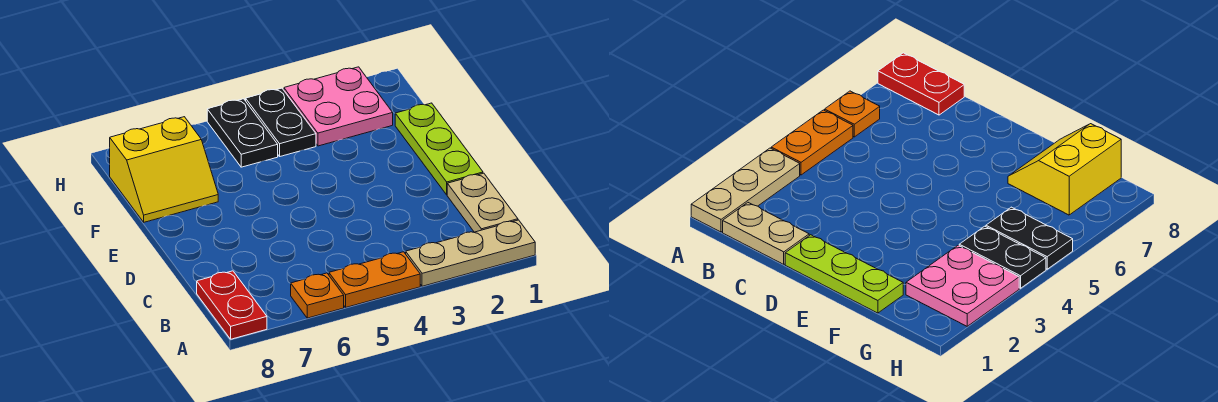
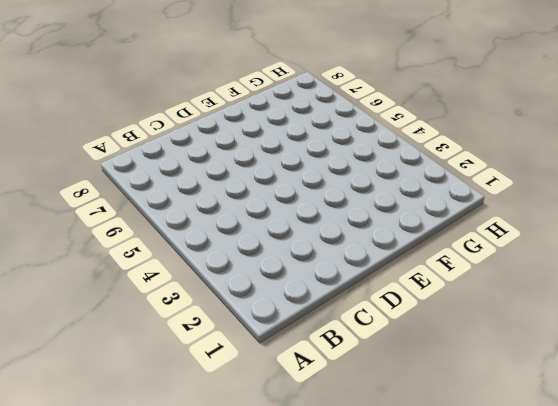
none -> tan 1x3 plate [406,220,535,286]
none -> orange 1x2 plate [329,252,420,307]

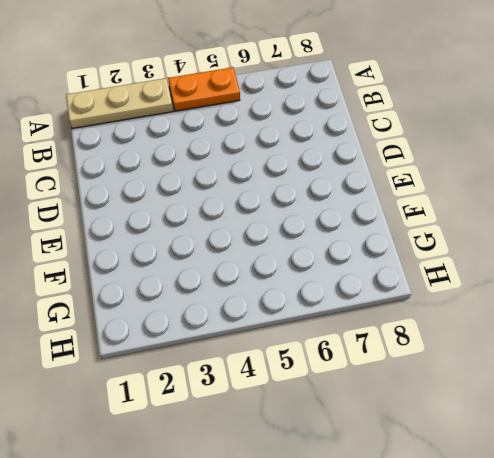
none -> orange 1x1 plate [291,273,344,318]
none -> red 1x2 plate [197,271,267,339]

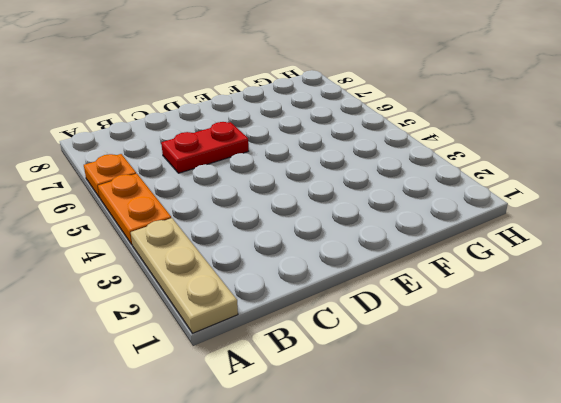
red 1x2 plate [161,122,249,173] -> red 1x2 plate moved to [197,271,267,339]
none -> tan 1x2 plate [447,173,518,232]
none -> lime 1x3 plate [395,103,483,195]

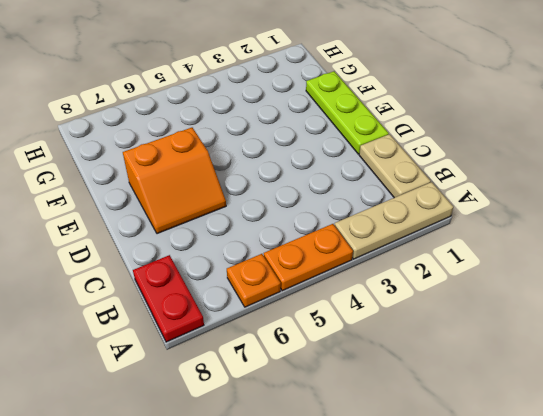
orange 2x2 slope [123,128,226,234] -> none
none -> yellow 2x2 slope [110,117,218,222]
none -> pink 2x2 plate [284,67,393,146]

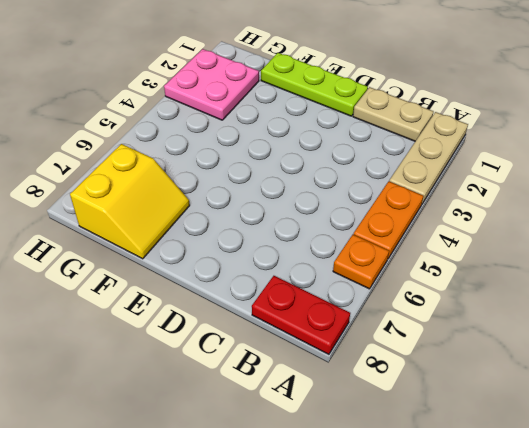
none -> black 1x2 plate [246,88,316,156]
none -> black 1x2 plate [207,99,278,167]

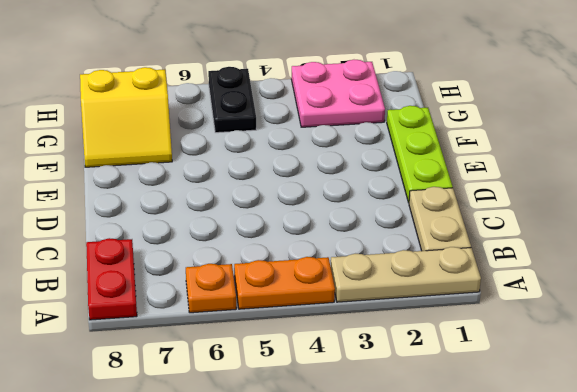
none -> black 1x2 plate [246,88,316,156]

